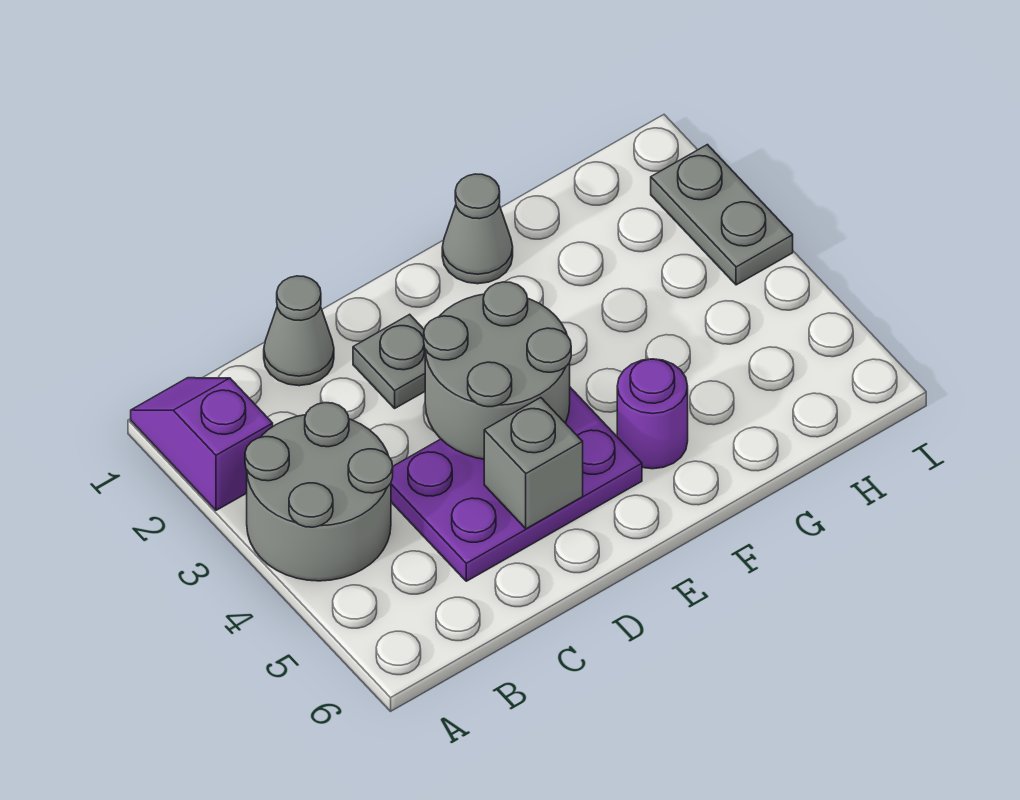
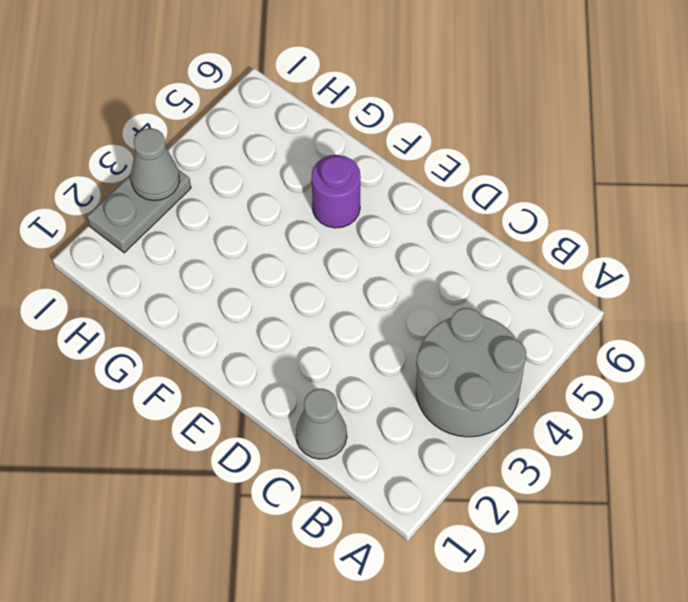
grey 1x1 cone [131,128,180,201] -> grey 1x1 cone moved to [442,174,513,284]
none -> purple 1x2 slope [131,378,273,510]
none -> purple 2x3 plate [391,387,642,581]

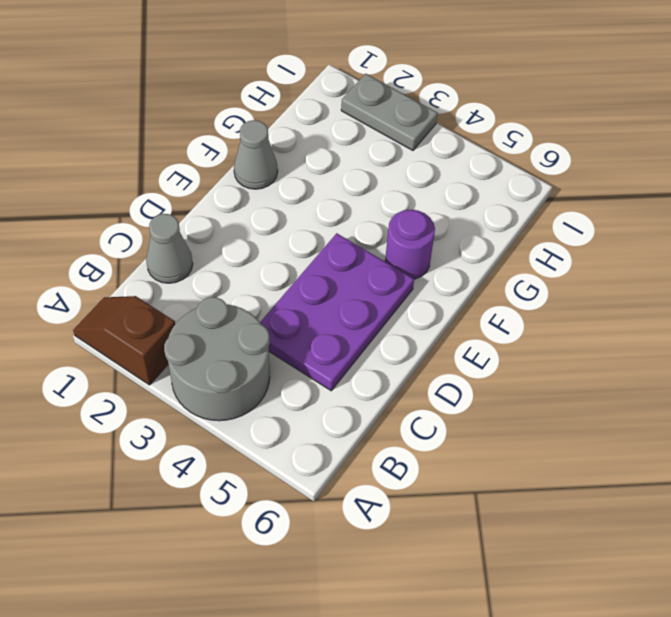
brown 1x2 slope [73,296,175,385] -> purple 1x2 slope [131,378,273,510]
none -> grey 1x1 plate [353,314,425,408]
none -> grey 2x2 round brick [424,282,571,459]

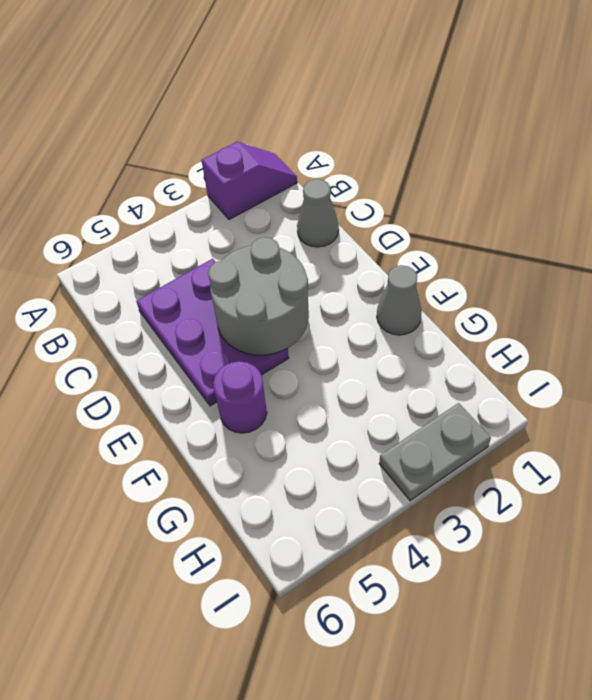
none -> grey 2x2 round brick [245,403,393,581]
none -> grey 1x1 plate [353,314,425,408]

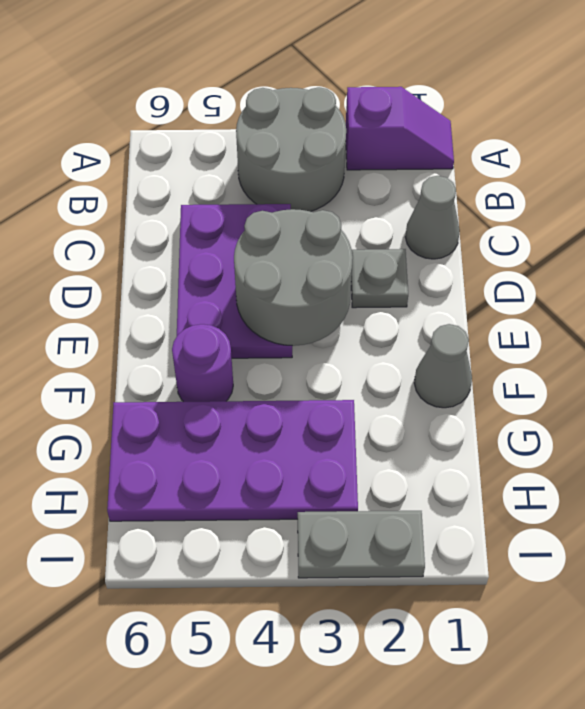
purple 2x4 plate [107,400,358,521] -> none
none -> grey 1x1 brick [484,398,583,529]

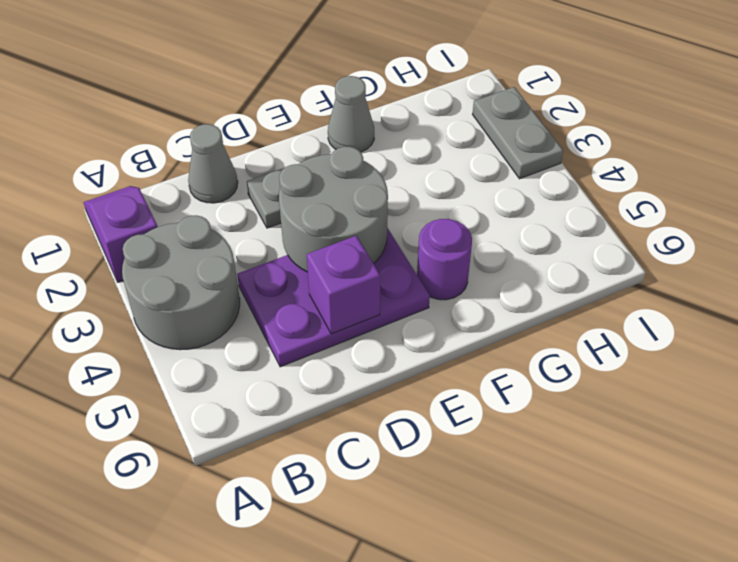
purple 1x1 brick [307,236,380,334] -> grey 1x1 brick [484,398,583,529]

